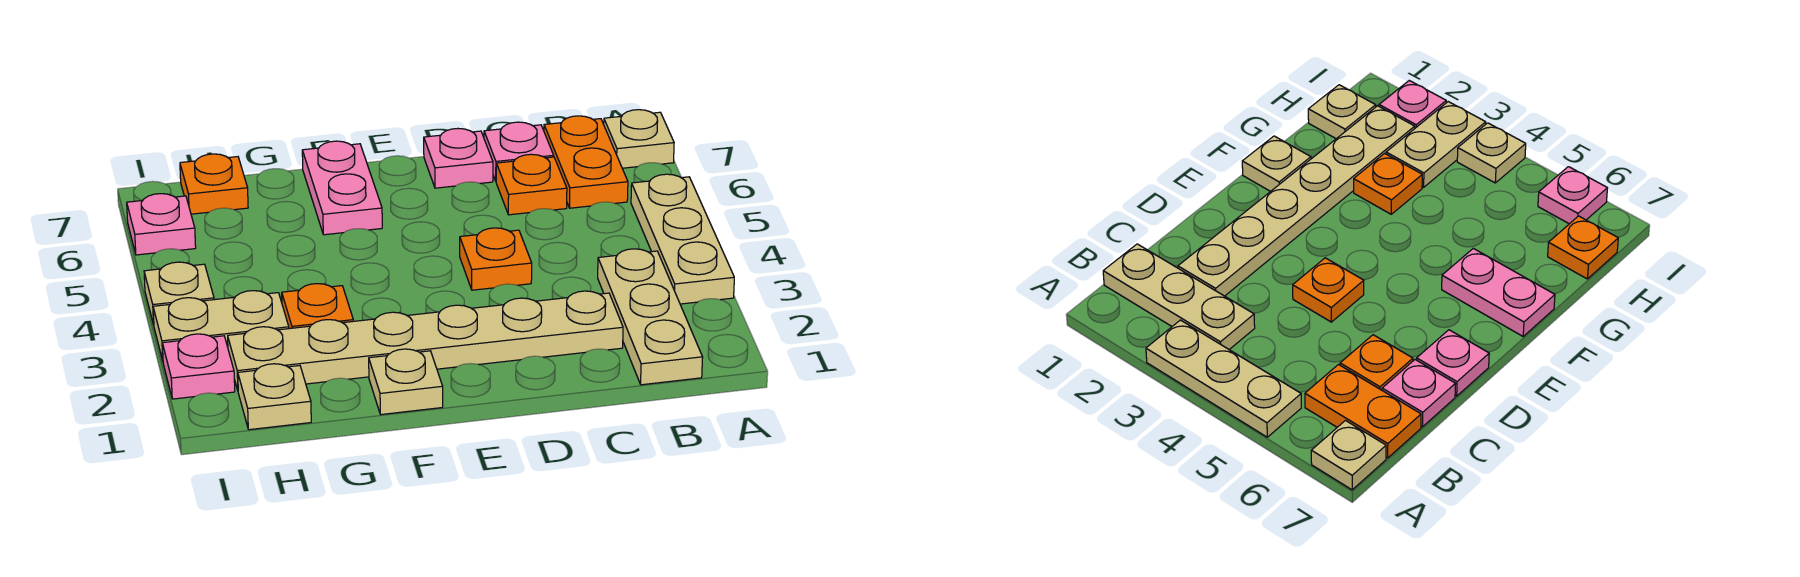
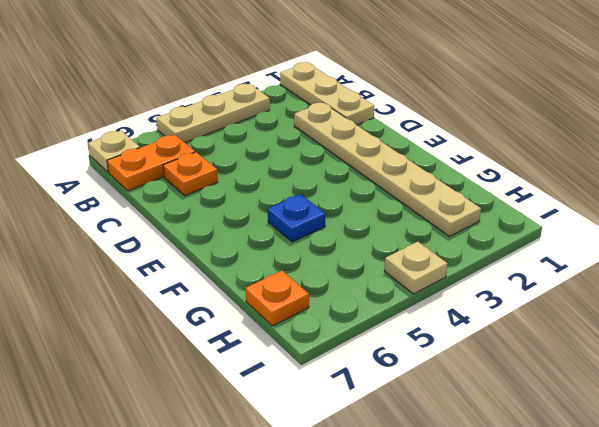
tan 1x3 plate [280,62,374,125] -> tan 1x3 plate turned to [598,249,703,385]
blue 1x1 plate [268,194,325,242] -> none
none -> pink 1x1 plate [484,122,554,181]
none -> orange 1x1 plate [460,228,532,290]
none -> pink 1x1 plate [424,128,493,188]

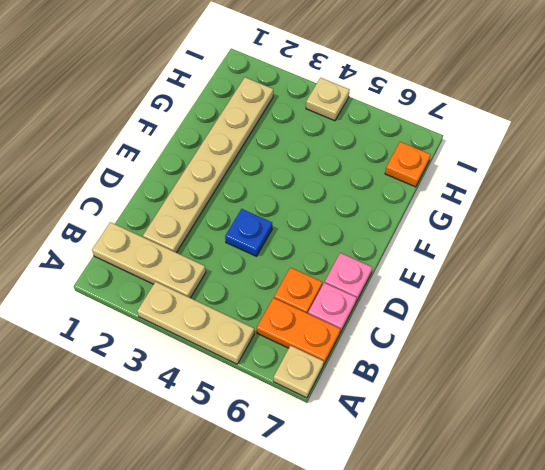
blue 1x1 plate [225,209,272,256] -> orange 1x1 plate [460,228,532,290]
none -> tan 1x1 plate [369,349,443,415]
none -> pink 1x2 plate [302,141,382,235]
none -> orange 1x1 plate [282,284,353,329]

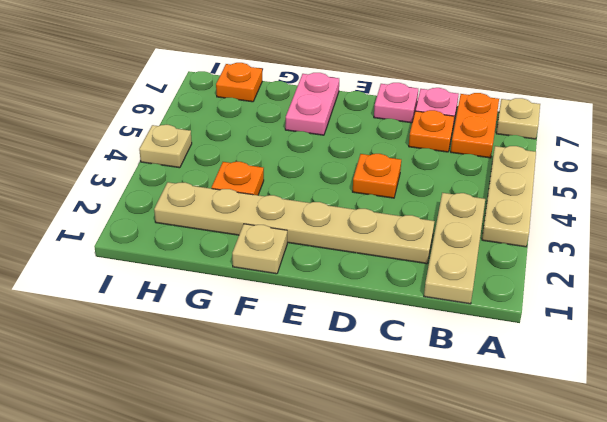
none -> tan 1x1 plate [238,364,311,430]
none -> tan 1x2 plate [153,291,289,360]
none -> pink 1x1 plate [162,334,235,399]

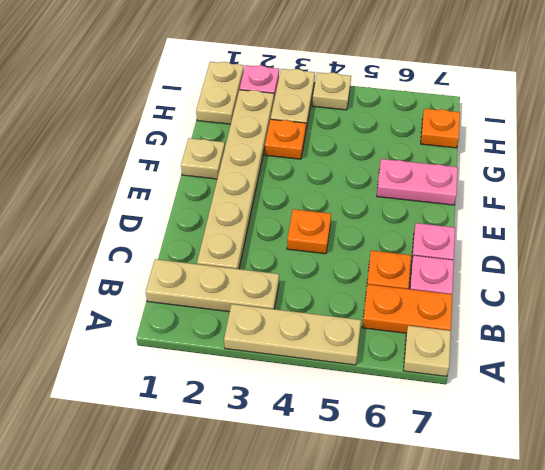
tan 1x2 plate [196,62,244,124] -> tan 1x1 plate [238,364,311,430]
none -> pink 1x1 plate [127,194,196,255]

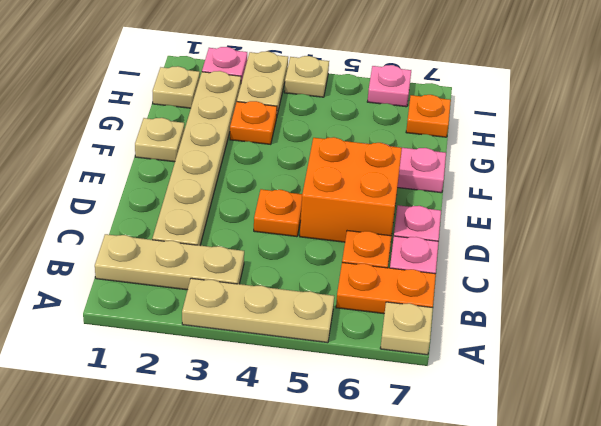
orange 2x2 brick [300,137,402,242] -> none

